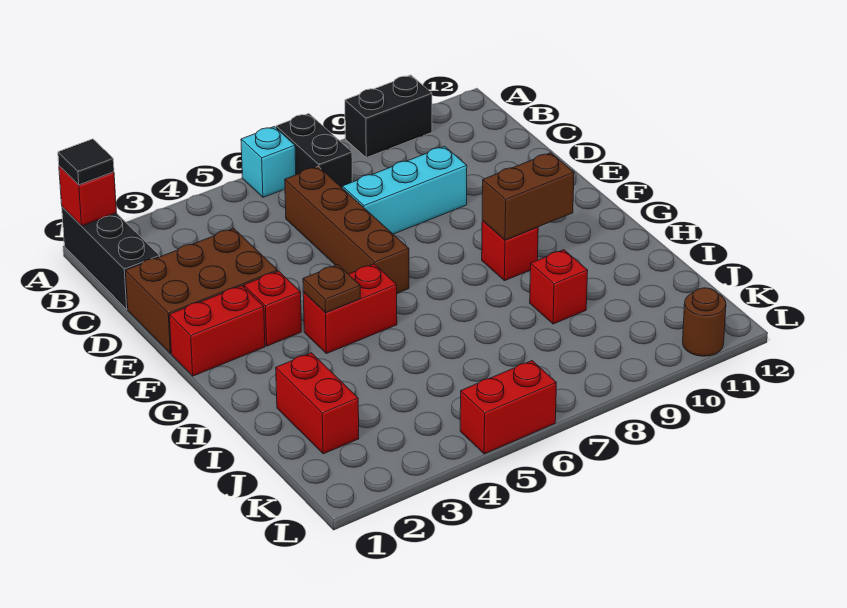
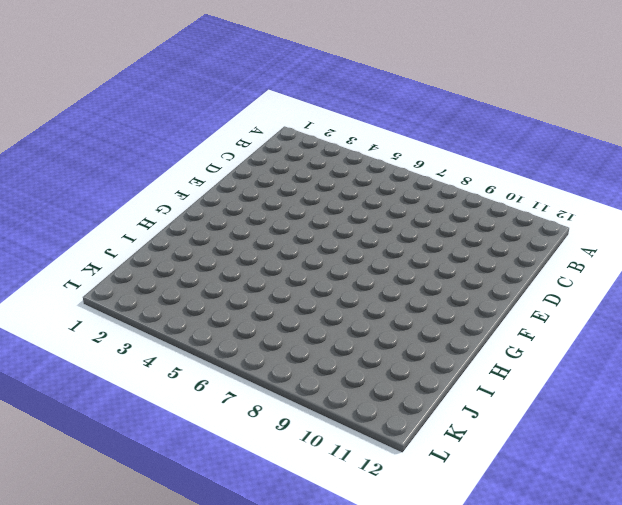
none -> black 1x3 brick [62,207,160,309]
none -> cyan 1x1 brick [241,127,296,197]
none -> black 1x2 brick [276,114,352,187]

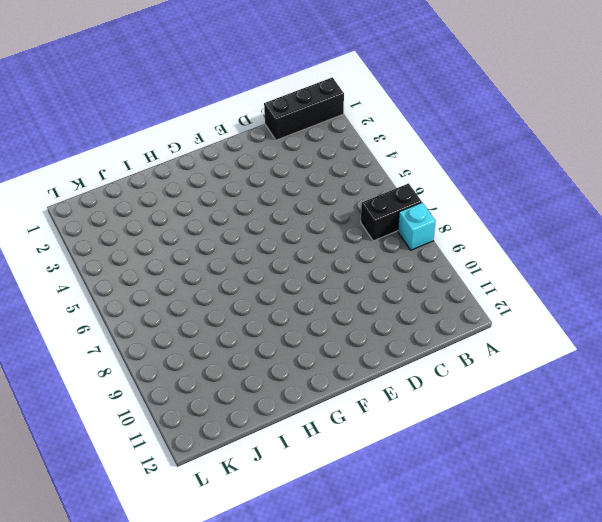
cyan 1x1 brick [398,203,436,250] -> cyan 1x1 brick moved to [241,127,296,197]
none -> black 1x2 brick [345,75,432,158]
none -> brown 1x4 brick [285,167,409,293]
none -> brown 2x3 brick [125,228,278,354]

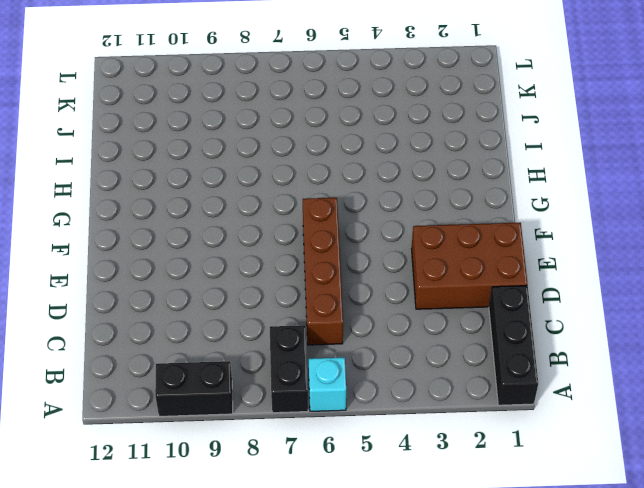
none -> cyan 1x3 brick [342,146,467,234]
none -> red 1x2 brick [169,286,265,376]
none -> red 1x1 brick [244,271,301,346]

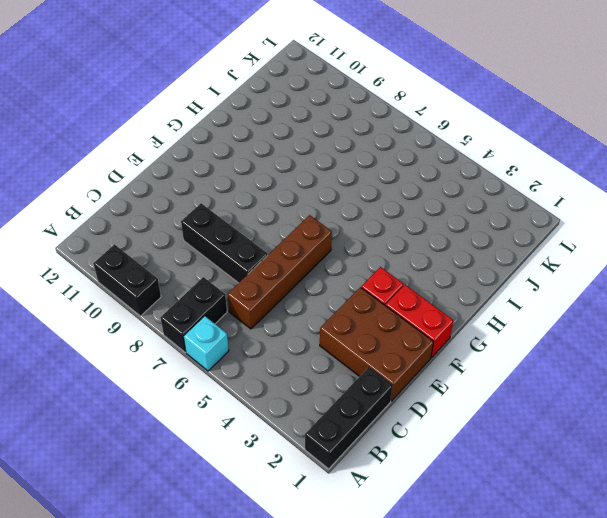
black 1x3 brick [181,203,268,283] -> cyan 1x3 brick [342,146,467,234]
none -> red 1x2 brick [303,264,397,354]
none -> red 1x1 brick [482,220,538,281]
none -> red 1x2 brick [276,353,359,454]

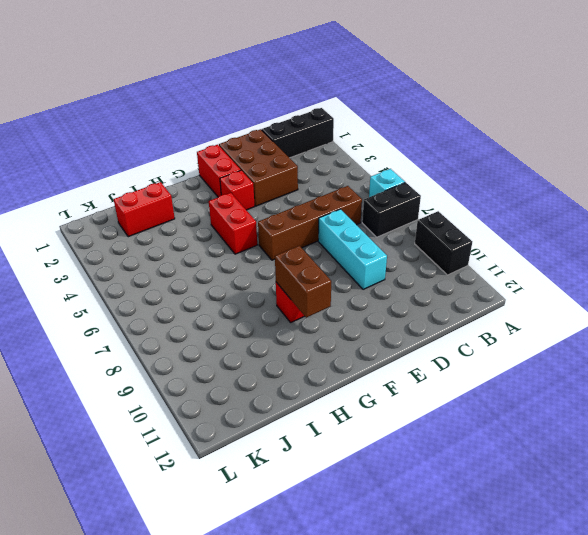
none -> red 1x1 brick [530,250,588,324]
none -> red 1x2 brick [460,361,556,454]
none -> brown 1x1 round brick [683,288,726,356]

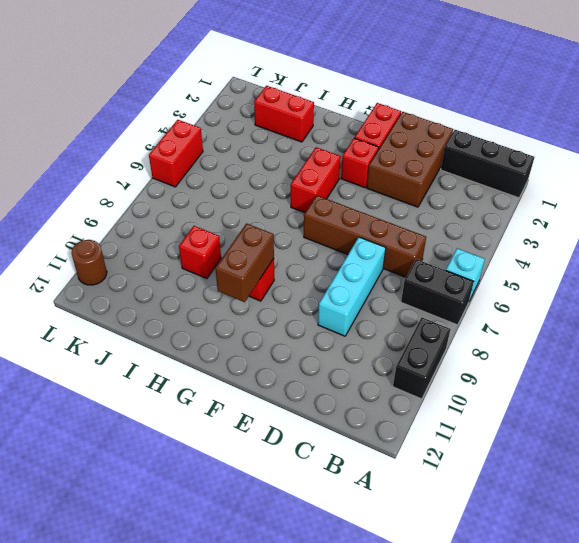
none -> red 1x1 brick [59,166,117,226]
none -> brown 1x1 plate [303,265,360,312]
none -> black 1x1 tile [58,139,114,185]

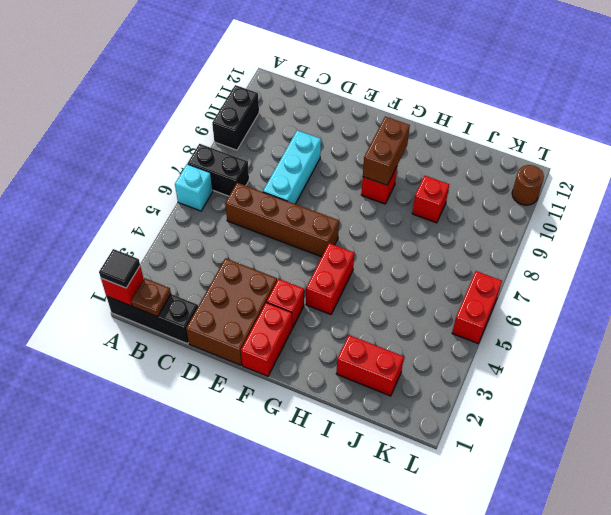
brown 1x1 plate [131,278,171,317] -> brown 1x1 plate moved to [303,265,360,312]

